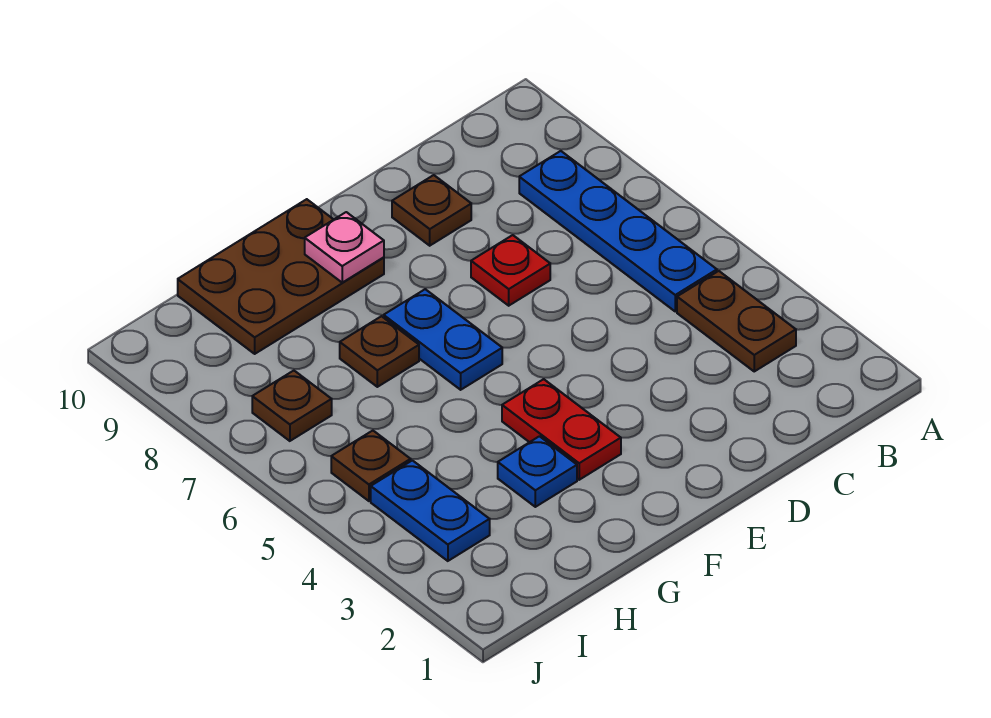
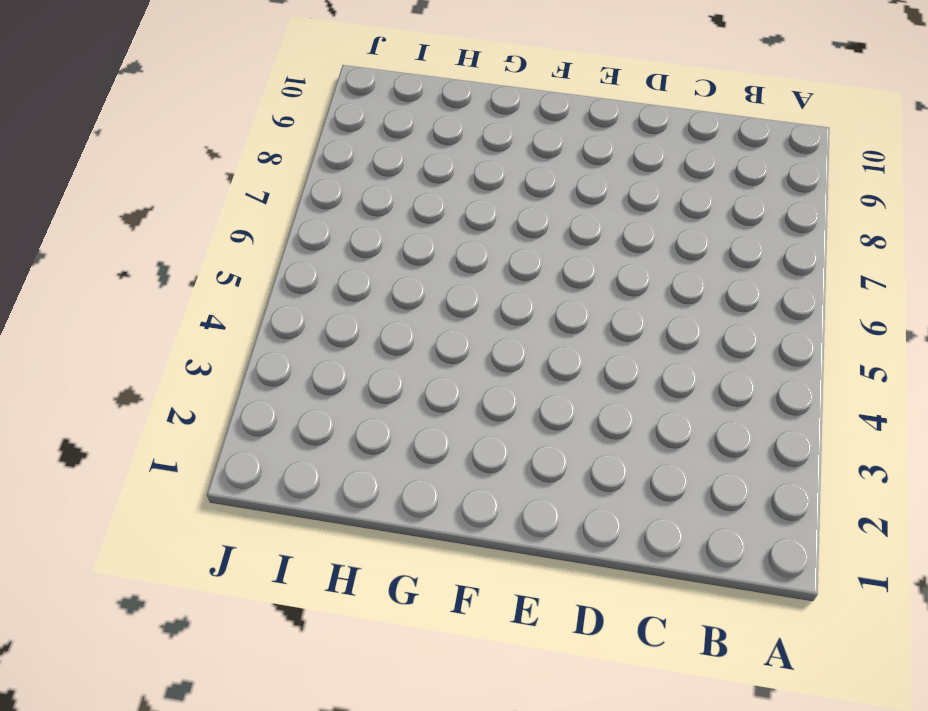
none -> brown 1x2 plate [677,271,796,371]
none -> blue 1x4 plate [519,151,717,311]
none -> red 1x1 plate [471,235,550,306]

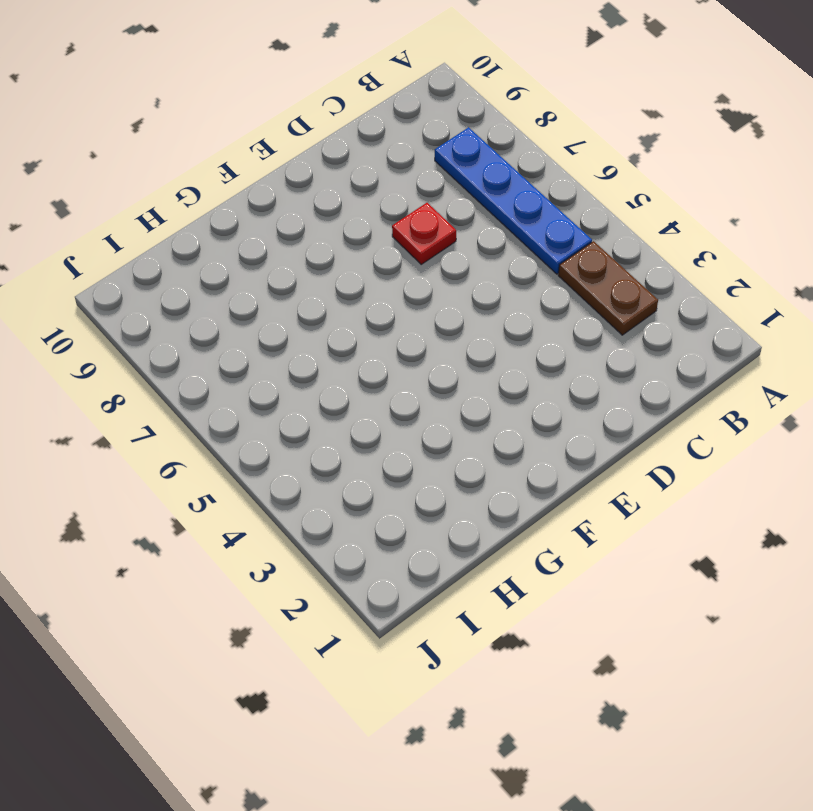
none -> brown 1x1 plate [392,175,471,246]
none -> red 1x2 plate [502,379,621,480]
none -> blue 1x2 plate [384,289,502,390]

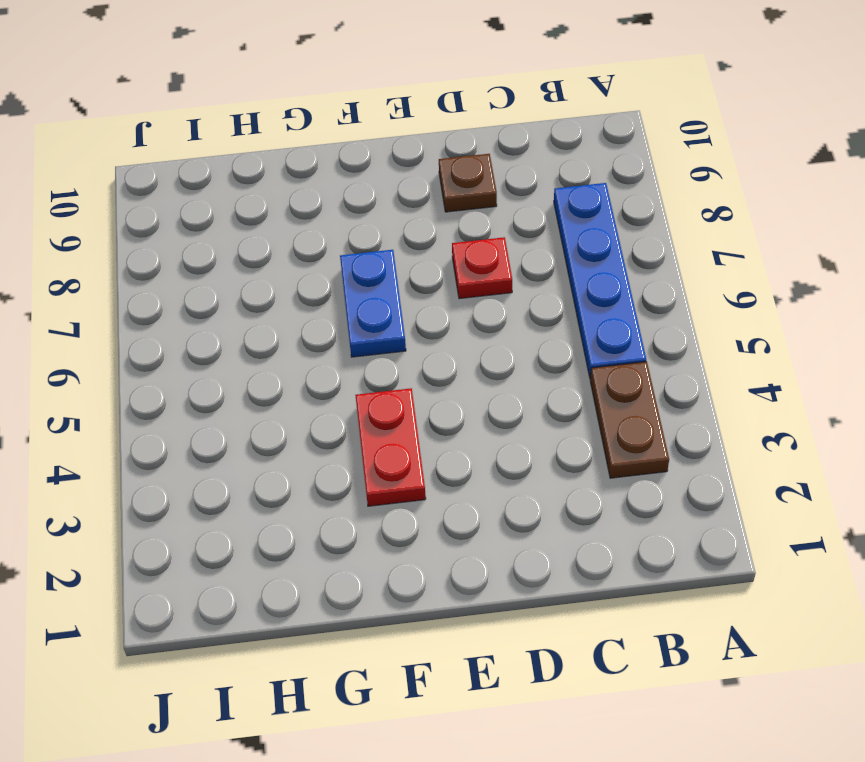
none -> brown 2x3 plate [178,199,384,354]
none -> blue 1x1 plate [498,436,577,507]
none -> brown 1x1 plate [340,316,419,387]

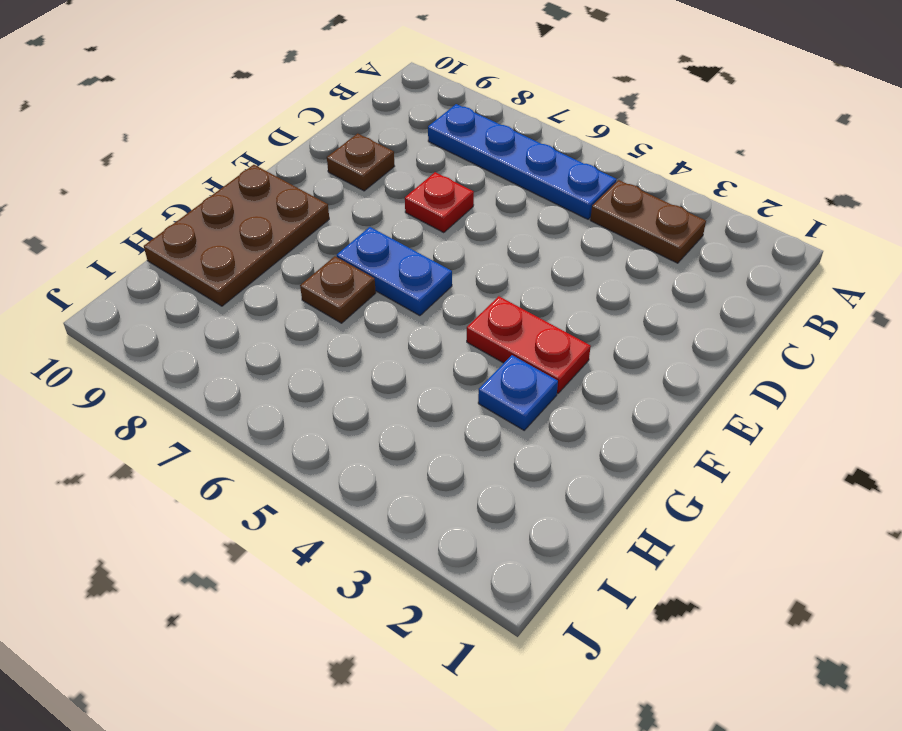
none -> blue 1x2 plate [371,460,490,561]
none -> brown 1x1 plate [331,431,411,501]
none -> brown 1x1 plate [252,371,332,441]

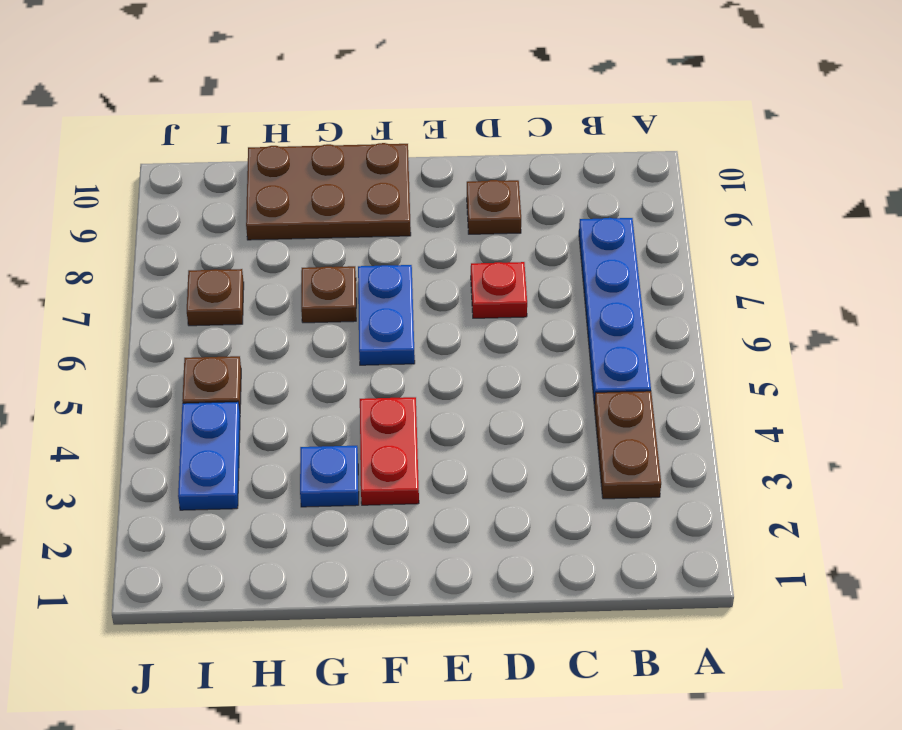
none -> pink 1x1 plate [305,212,384,283]

